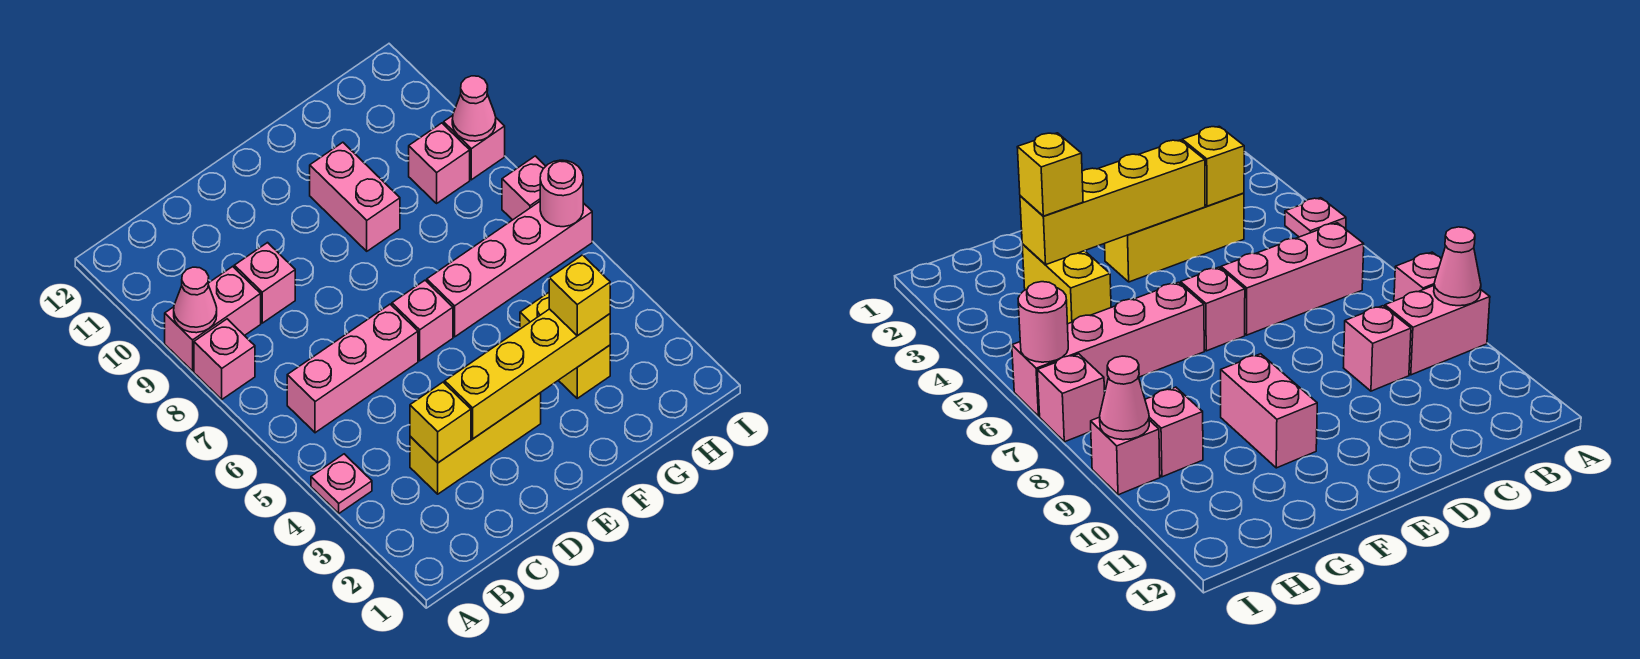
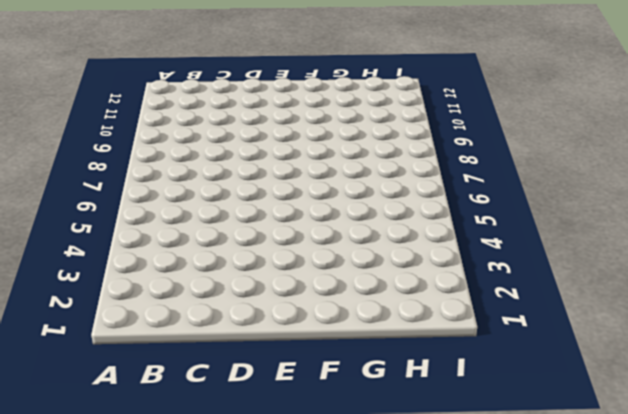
none -> pink 1x1 plate [311,454,372,513]
none -> pink 1x1 brick [194,319,255,399]
none -> pink 1x2 brick [165,266,261,371]

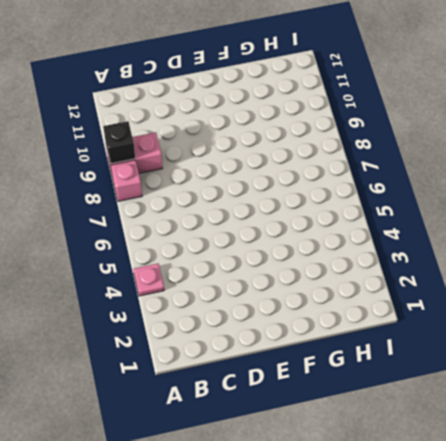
black 1x1 brick [103,121,135,164] -> pink 1x1 cone [174,267,217,333]
none -> pink 1x3 brick [287,304,418,433]
none -> yellow 1x3 brick [410,393,541,494]
none -> pink 1x1 brick [234,243,295,323]

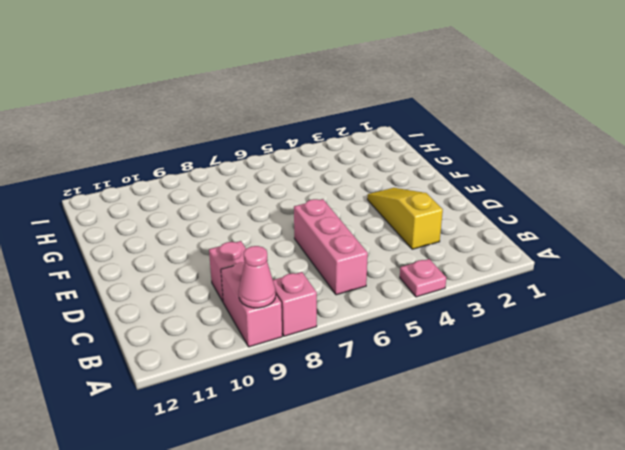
yellow 1x3 slope [367,188,443,249] -> yellow 1x3 brick [410,393,541,494]
none -> pink 1x1 brick [392,280,453,361]
none -> pink 1x4 brick [427,202,592,337]
none -> pink 1x2 brick [310,142,400,251]

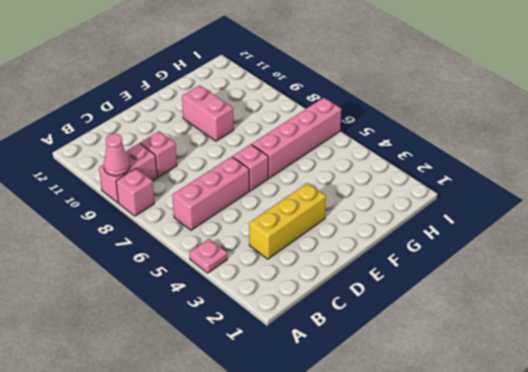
none -> yellow 1x2 brick [520,293,610,398]
none -> pink 1x1 brick [409,123,470,203]
none -> pink 1x1 brick [502,156,546,220]

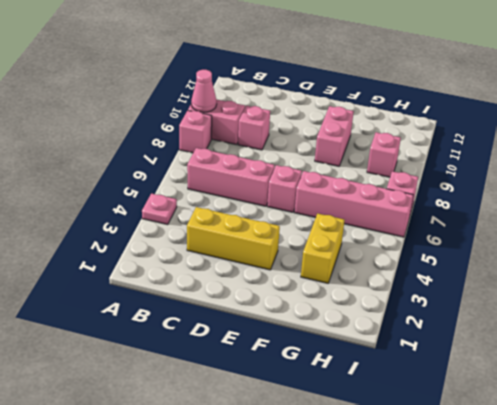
none -> pink 1x1 brick [444,116,505,180]
none -> yellow 1x1 brick [410,382,471,463]
none -> yellow 1x4 brick [445,309,610,439]

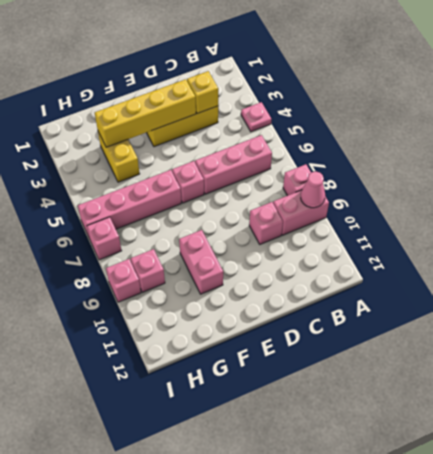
none -> pink 1x1 round brick [540,160,583,227]
none -> pink 1x1 cone [452,76,496,141]
none -> yellow 1x1 brick [549,255,610,336]

